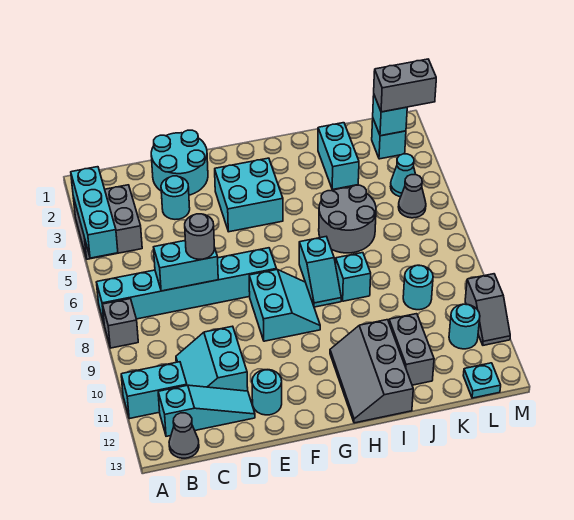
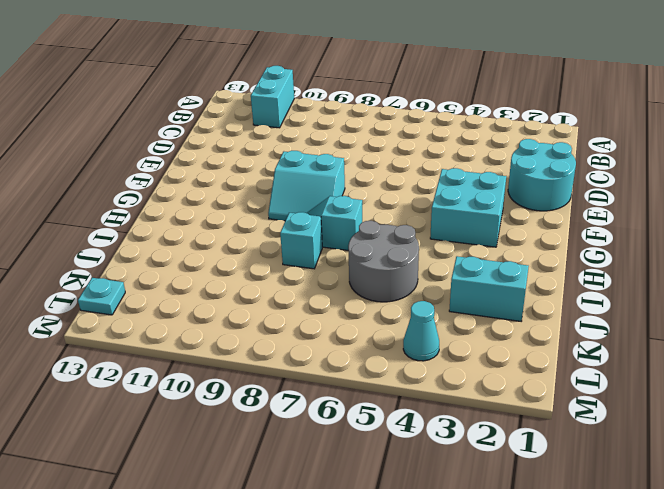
none -> grey 2x2 brick [73,185,142,259]
none -> cyan 1x6 brick [97,248,276,323]
none -> grey 1x1 brick [102,299,138,348]
none -> cyan 1x3 slope [158,385,255,436]

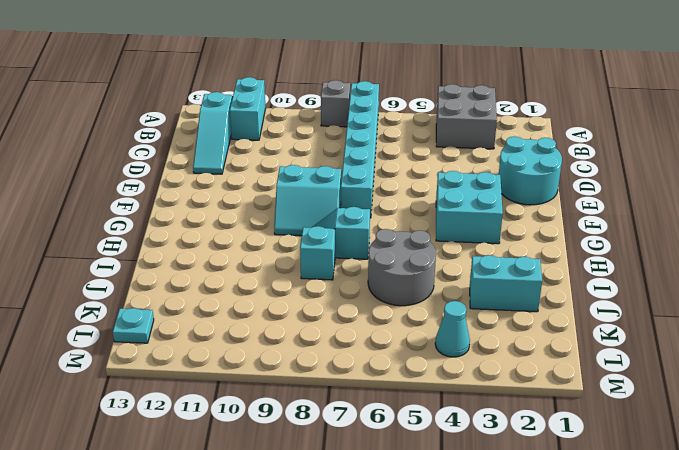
none -> grey 1x1 cone [169,413,199,458]
none -> cyan 2x2 slope [176,326,248,391]
none -> cyan 1x1 round brick [161,176,190,219]
none -> cyan 1x1 round brick [252,370,282,415]

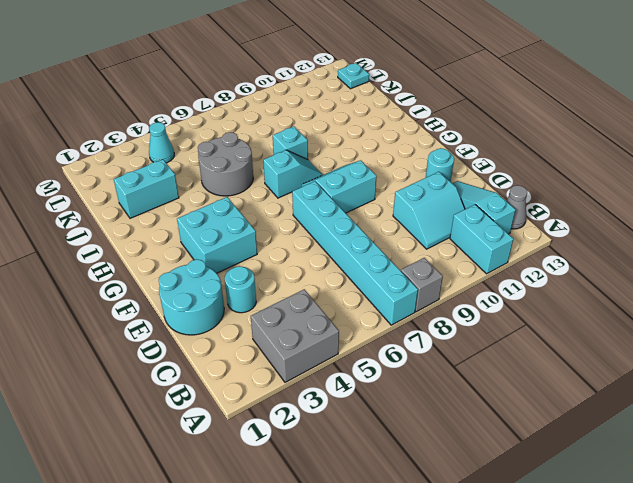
none -> grey 2x3 slope [330,320,413,423]
none -> grey 1x2 brick [389,314,434,385]
none -> cyan 1x1 round brick [403,265,433,310]
none -> cyan 1x1 brick [372,119,406,159]

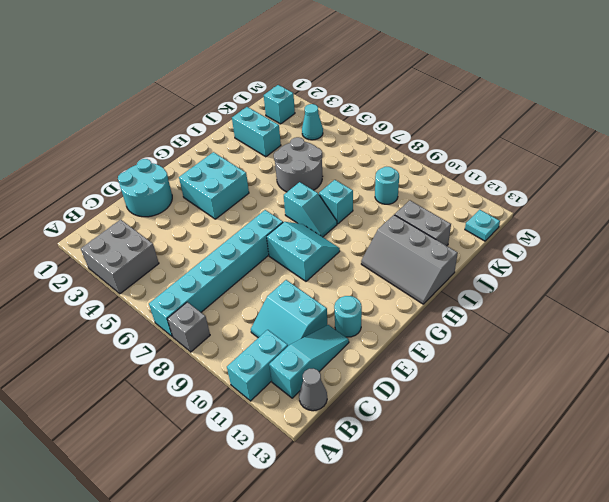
none -> cyan 1x1 round brick [161,176,190,219]
none -> grey 1x1 cone [398,175,426,218]
none -> cyan 1x1 round brick [449,304,480,349]
none -> grey 1x2 slope [465,274,510,345]

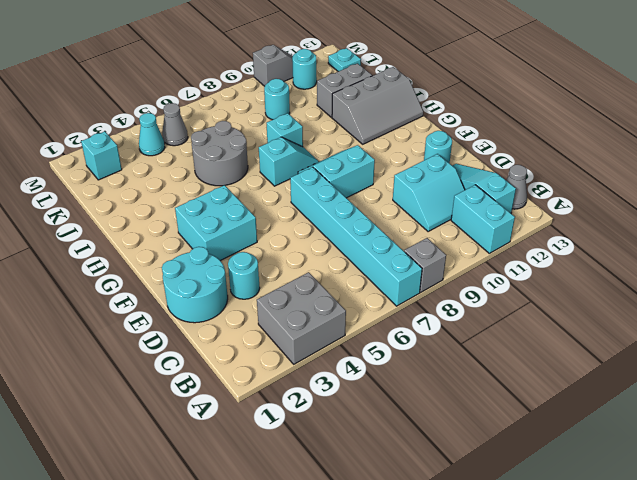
none -> cyan 1x2 brick [318,123,359,190]
none -> cyan 1x3 brick [71,167,118,258]
none -> cyan 1x2 brick [154,241,218,291]
none -> cyan 1x1 brick [373,96,407,136]

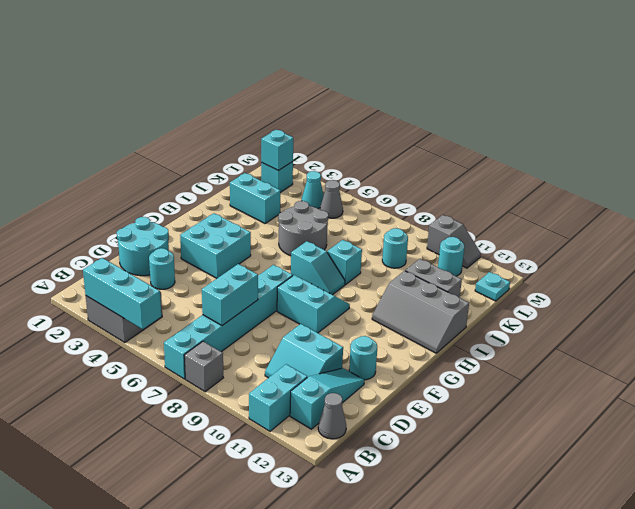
none -> grey 1x1 round brick [185,214,214,259]
none -> grey 1x2 brick [374,59,436,112]

